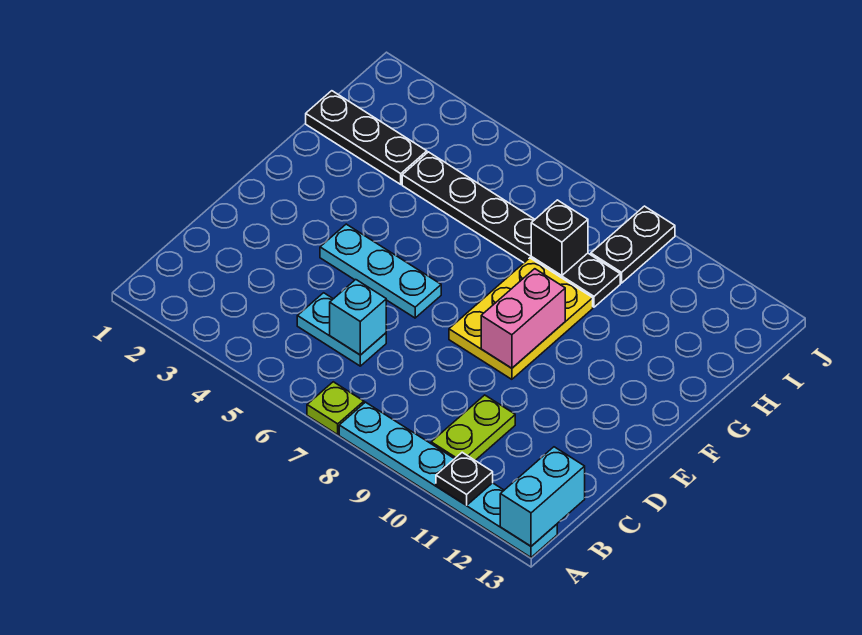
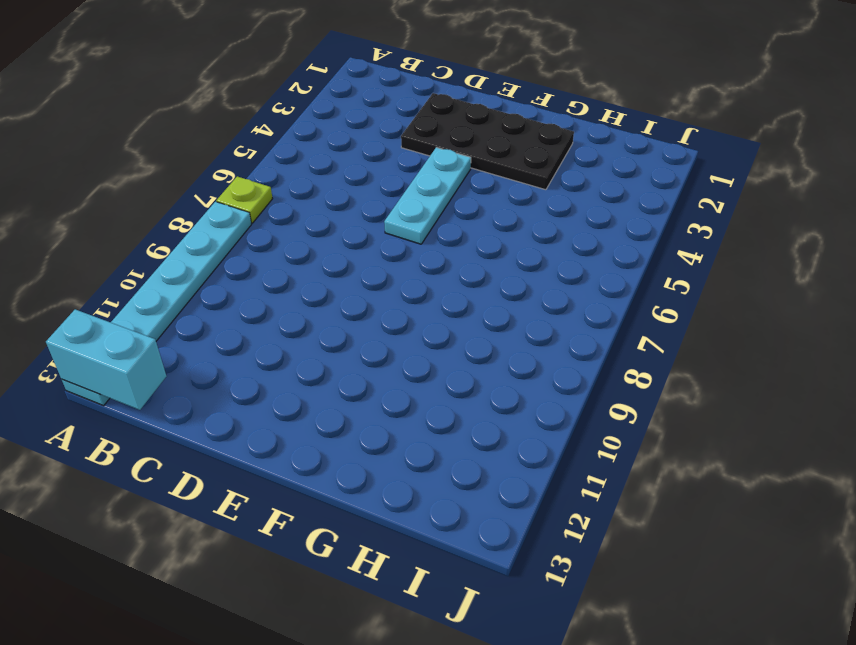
black 2x4 plate [401,93,574,190] -> none
none -> lime 1x2 plate [431,395,515,460]
none -> cyan 1x2 plate [297,293,386,366]
none -> yellow 2x3 plate [449,258,593,379]

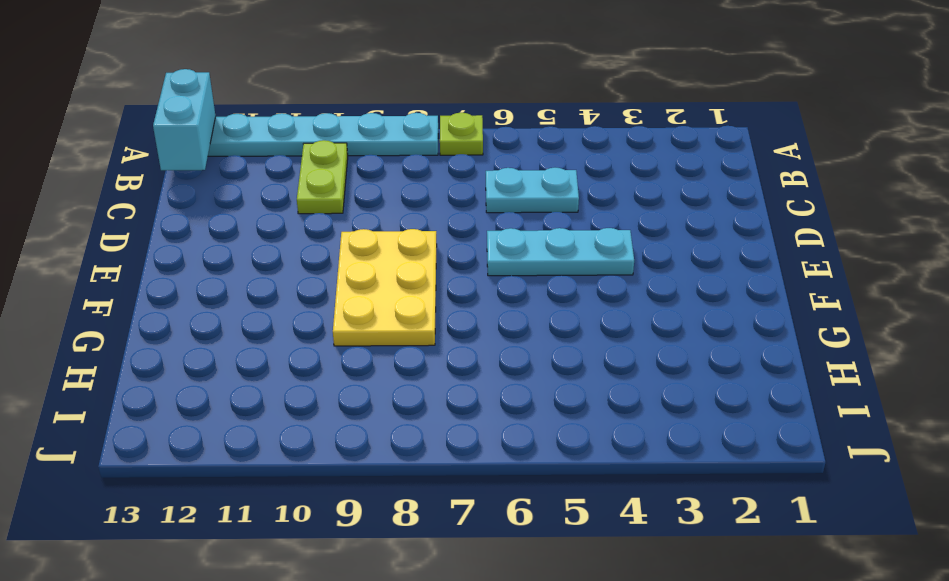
none -> black 1x3 plate [306,91,427,184]
none -> black 1x6 plate [402,152,620,307]
none -> black 1x2 plate [591,206,675,283]

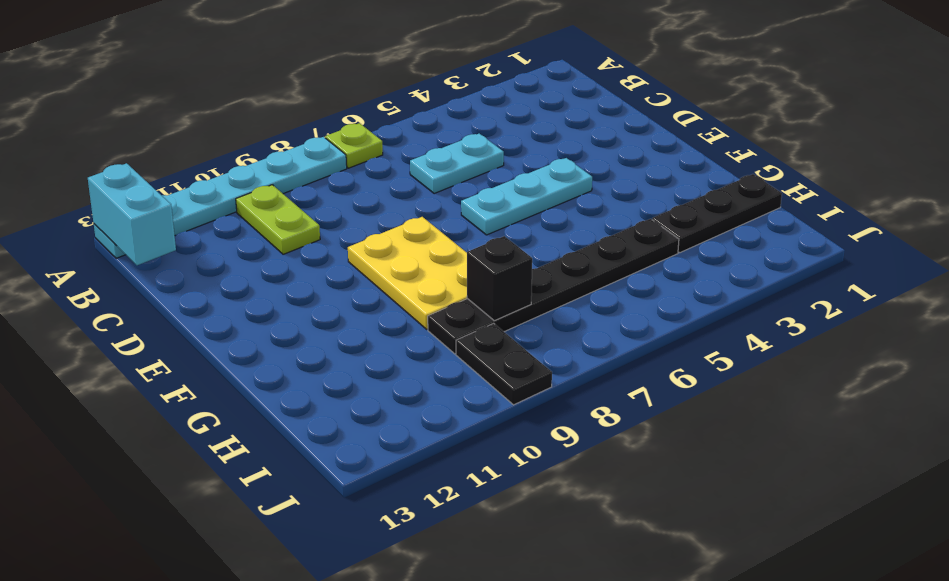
none -> black 1x1 plate [436,452,493,505]
none -> cyan 1x1 brick [330,280,386,355]
none -> pink 1x2 brick [481,269,565,368]

